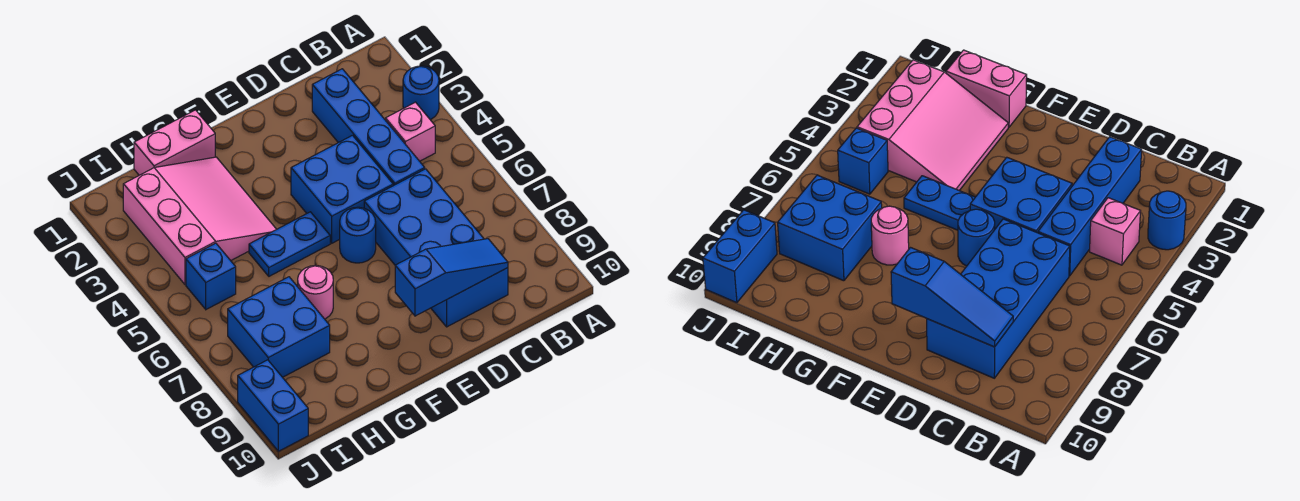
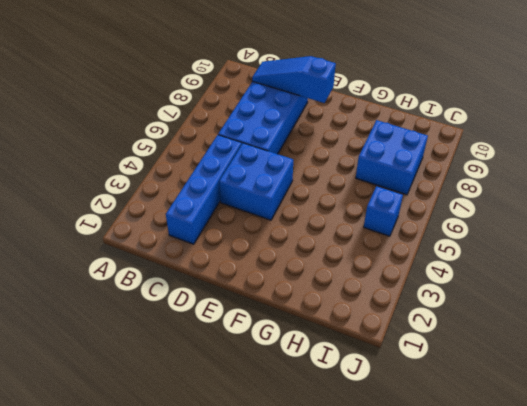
none -> blue 1x1 round brick [403,66,439,120]
none -> pink 1x1 brick [386,102,435,161]
none -> blue 1x1 round brick [340,207,376,263]

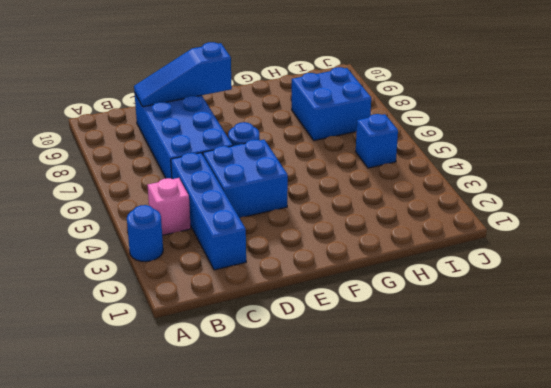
none -> blue 1x2 plate [249,212,330,276]
none -> pink 1x2 brick [134,110,215,175]
none -> pink 3x3 slope [123,157,276,285]

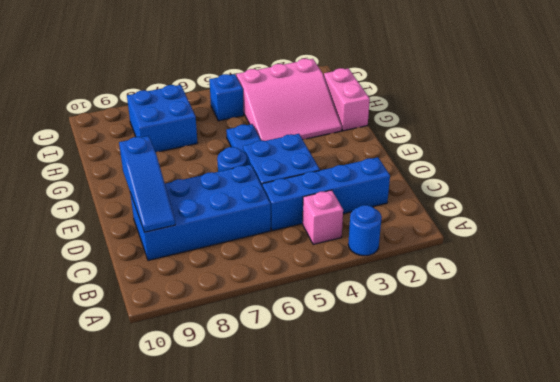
none -> pink 1x1 round brick [298,266,333,319]
none -> blue 1x2 brick [238,360,308,451]

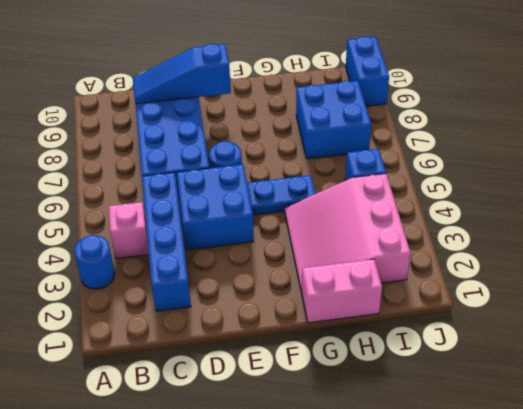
none -> pink 1x1 round brick [298,266,333,319]

